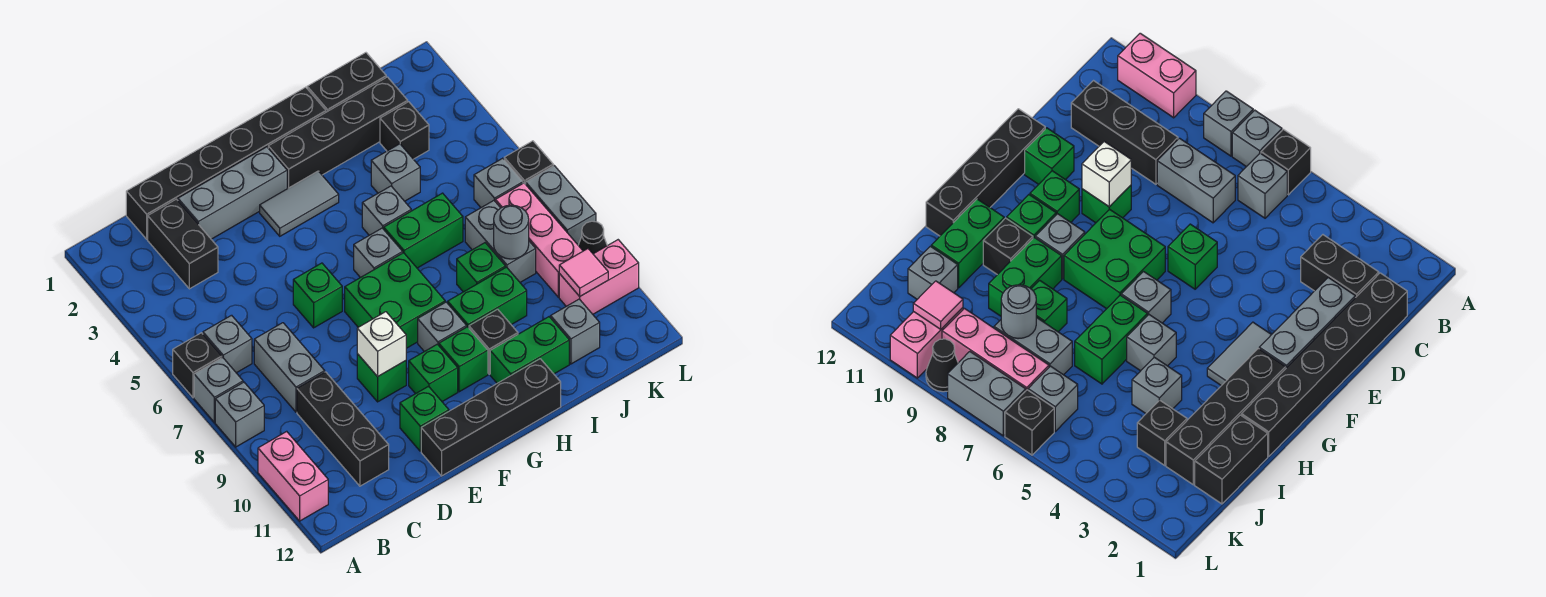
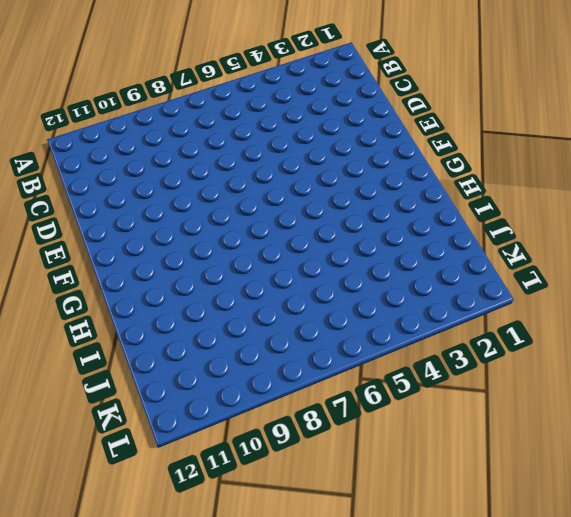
none -> black 1x1 brick [173,333,222,398]
none -> grey 1x1 brick [194,357,243,422]
none -> grey 1x1 brick [215,382,264,447]
none -> pink 1x2 brick [258,431,328,521]

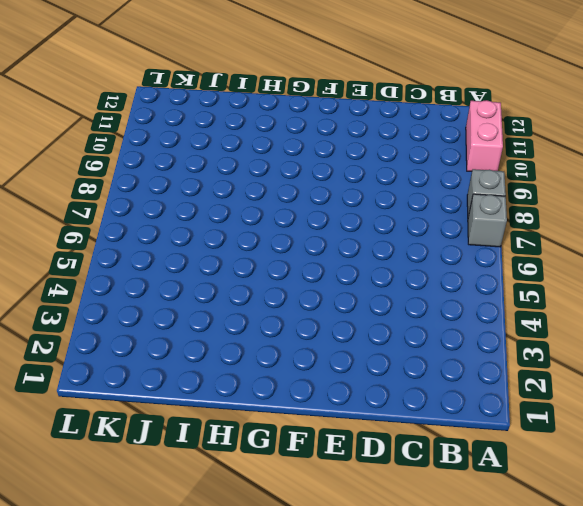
none -> black 1x1 brick [173,333,222,398]
none -> grey 1x1 brick [203,315,252,373]
none -> black 1x6 brick [126,87,326,239]
none -> black 1x2 brick [148,199,218,289]

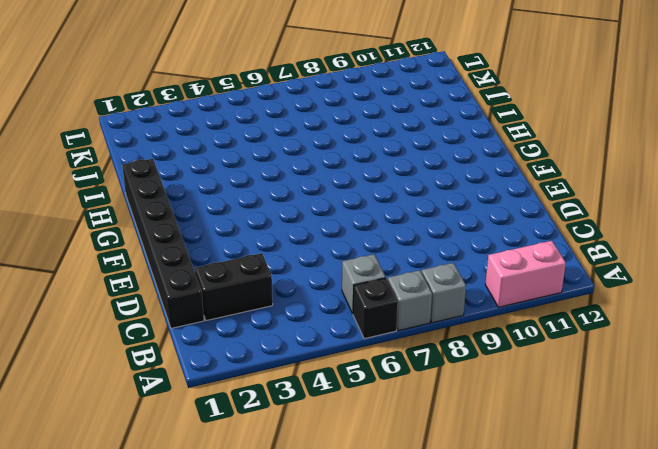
none -> grey 1x2 brick [254,323,325,412]
none -> black 1x3 brick [297,372,389,486]
none -> grey 1x3 brick [178,147,287,239]
none -> green 1x1 brick [293,263,342,328]

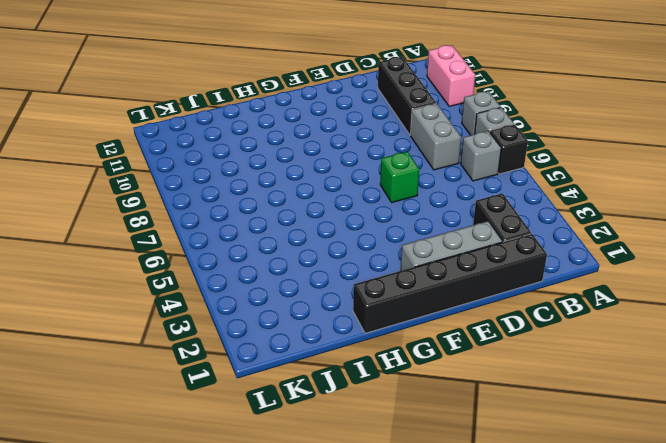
none -> green 1x1 brick [357,354,406,402]
none -> green 1x1 brick [400,386,449,451]
none -> black 1x4 brick [421,359,561,476]
none -> grey 1x2 tile [260,171,339,236]

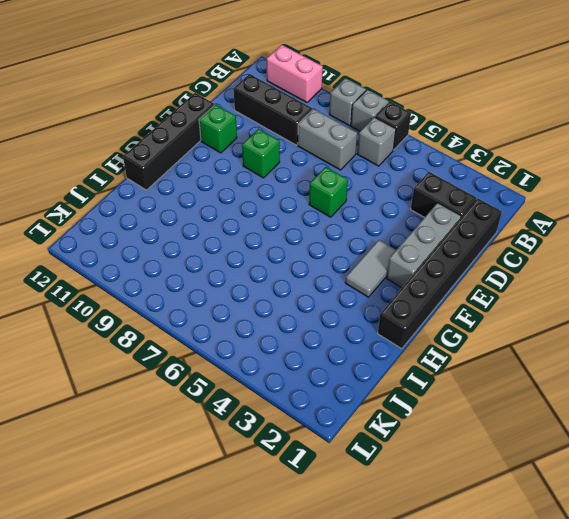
none -> green 2x2 brick [345,253,445,348]
none -> green 1x1 brick [409,344,458,402]
none -> black 1x4 brick [268,77,408,189]
none -> grey 1x1 brick [354,228,403,278]

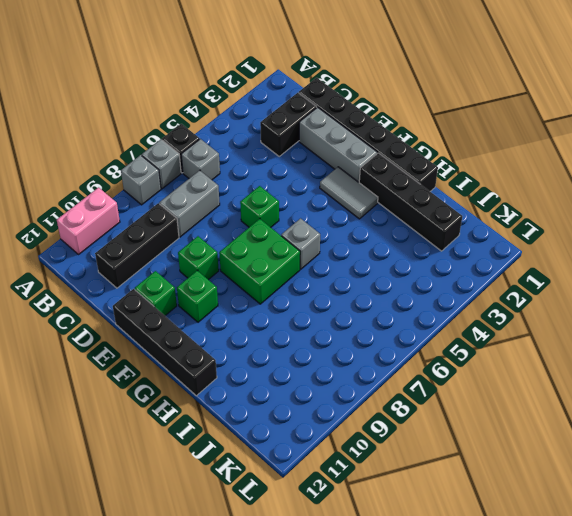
none -> grey 1x1 brick [418,302,467,352]
none -> green 1x1 brick [439,327,488,392]
none -> grey 1x1 brick [362,186,411,235]
none -> green 1x2 brick [384,193,463,268]

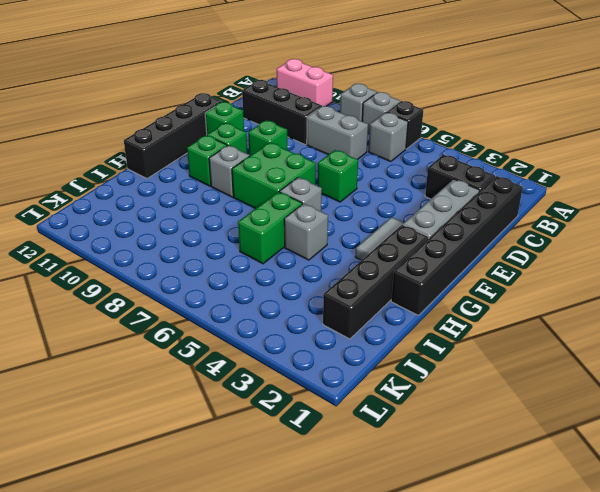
none -> green 1x2 brick [448,267,527,328]
none -> black 1x1 brick [469,309,518,374]
none -> green 1x2 brick [490,317,569,383]
none -> black 1x2 brick [307,53,386,112]

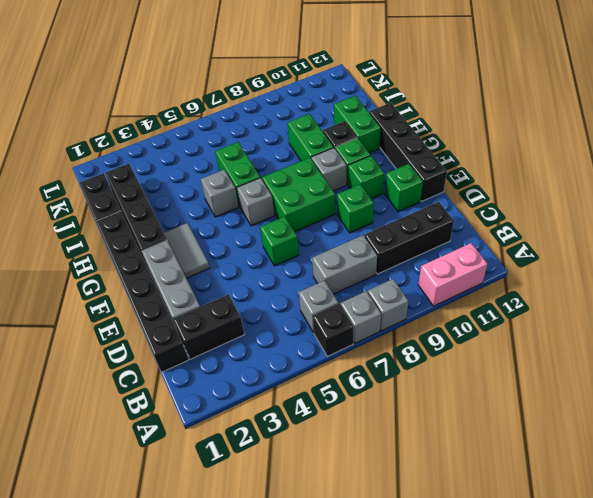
none -> grey 1x1 brick [371,144,420,201]
none -> green 1x1 brick [457,243,505,292]
none -> black 1x1 brick [380,102,429,159]
none -> grey 1x2 brick [465,201,536,282]

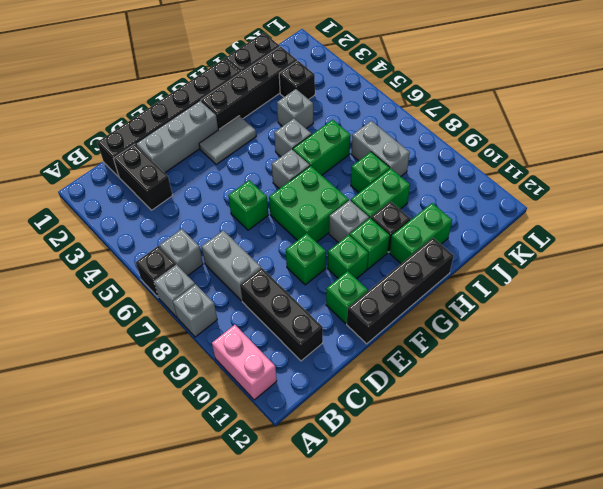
none -> grey 1x1 brick [551,299,600,364]
none -> grey 1x1 brick [474,158,523,208]
none -> pink 1x3 brick [495,183,583,297]
none -> pink 1x2 brick [559,240,639,314]

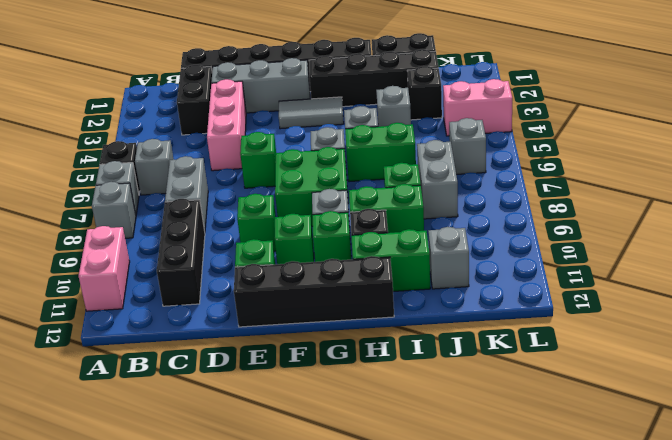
pink 1x3 brick [207,79,246,171] -> pink 1x3 brick moved to [495,183,583,297]
pink 1x2 brick [443,79,512,136] -> pink 1x2 brick moved to [559,240,639,314]
none -> black 1x1 brick [504,141,553,184]
none -> grey 1x2 brick [526,166,596,245]
none -> black 1x1 cone [578,221,607,254]
none -> white 1x1 brick [357,312,406,377]

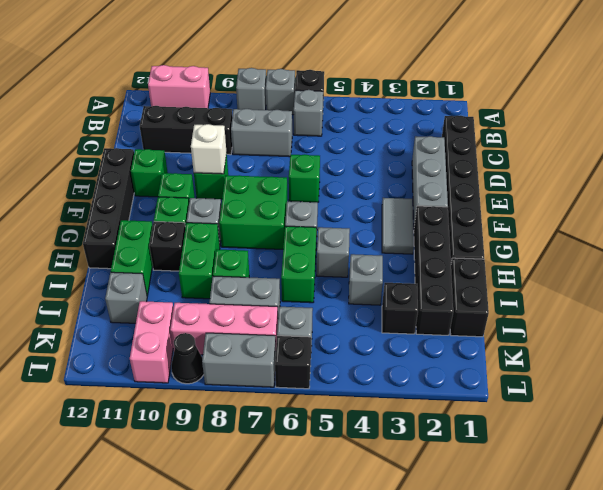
none -> black 1x2 brick [148,199,218,289]
none -> grey 1x1 round brick [494,205,529,259]
none -> pink 1x1 tile [559,249,608,296]

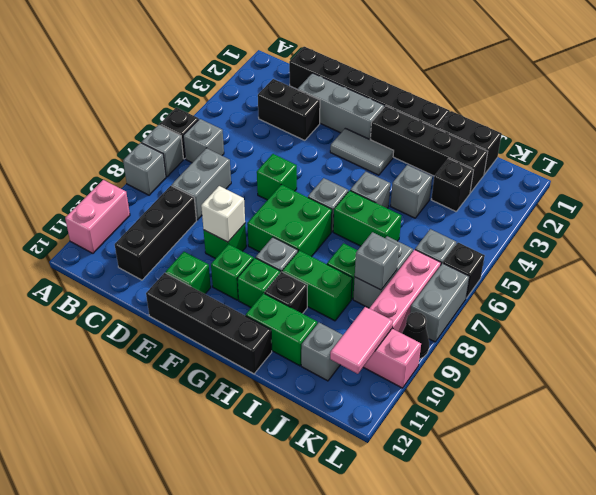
black 1x2 brick [258,79,320,140] -> black 1x2 brick turned to [148,199,218,289]
grey 1x1 brick [355,232,399,290] -> grey 1x1 round brick [494,205,529,259]
pink 1x2 tile [330,307,393,374] -> pink 1x1 tile [559,249,608,296]

